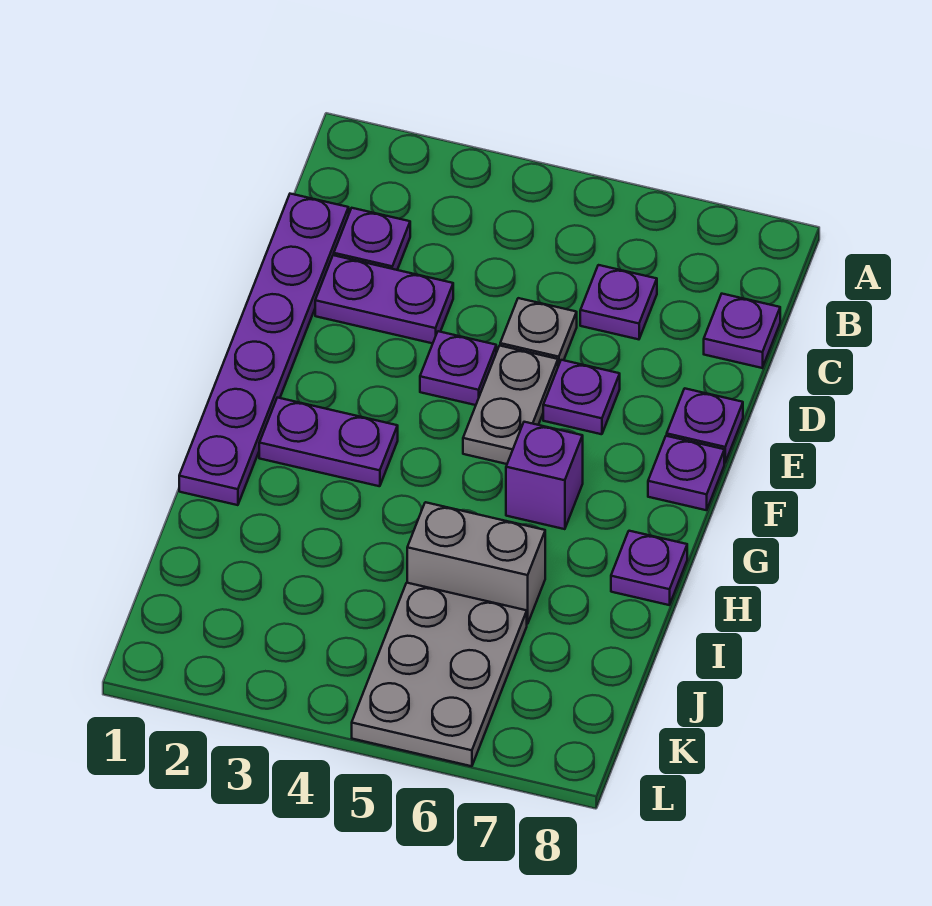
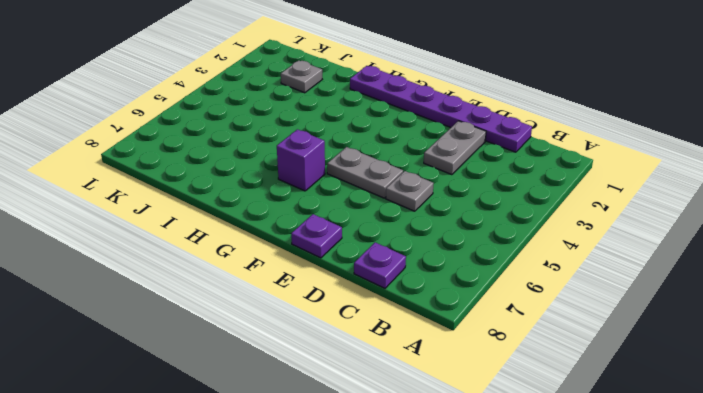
grey 1x2 plate [424,121,486,175] -> purple 1x2 plate [315,255,453,343]
grey 1x1 plate [281,60,322,93] -> none
none -> purple 1x1 plate [334,208,410,270]
none -> purple 1x1 plate [580,265,657,339]
none -> purple 1x1 plate [420,331,496,405]

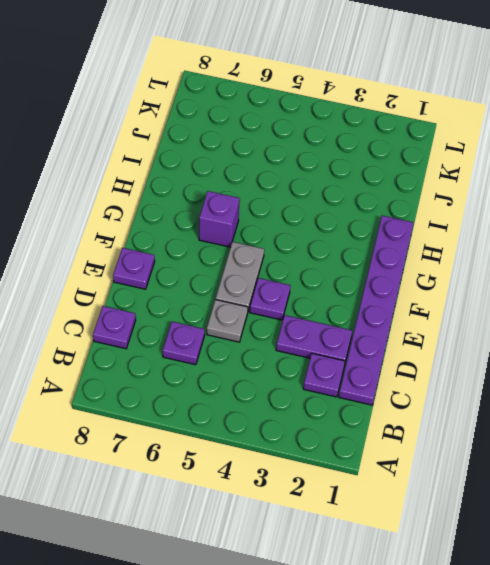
none -> purple 1x1 plate [543,360,620,434]
none -> purple 1x1 plate [648,436,724,510]
none -> purple 1x2 plate [259,398,398,486]

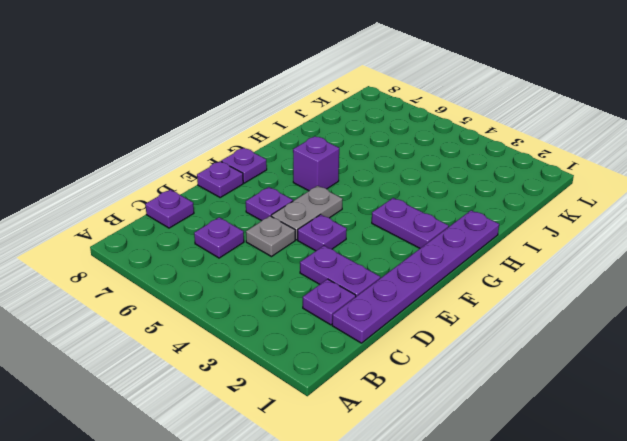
none -> purple 1x1 plate [611,531,687,605]
none -> grey 1x2 brick [407,502,545,624]
none -> grey 2x3 plate [352,583,527,766]

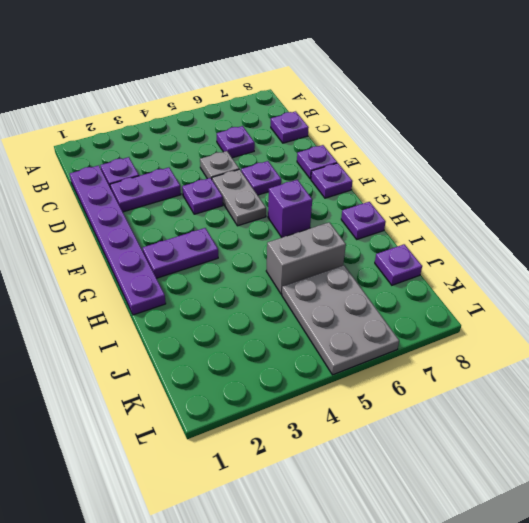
purple 1x1 plate [375,244,422,285] -> none

